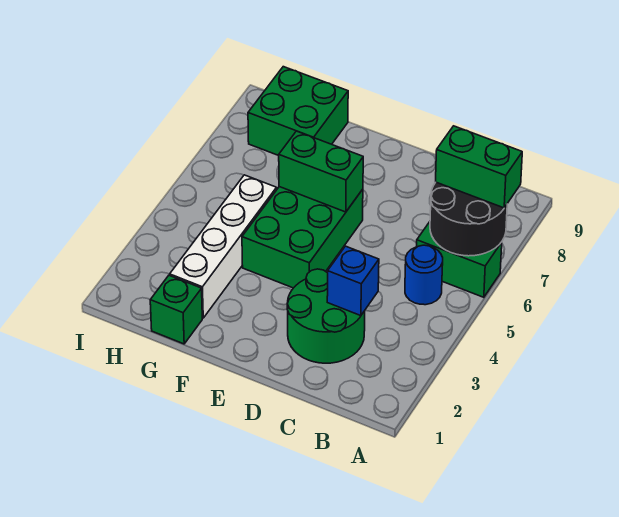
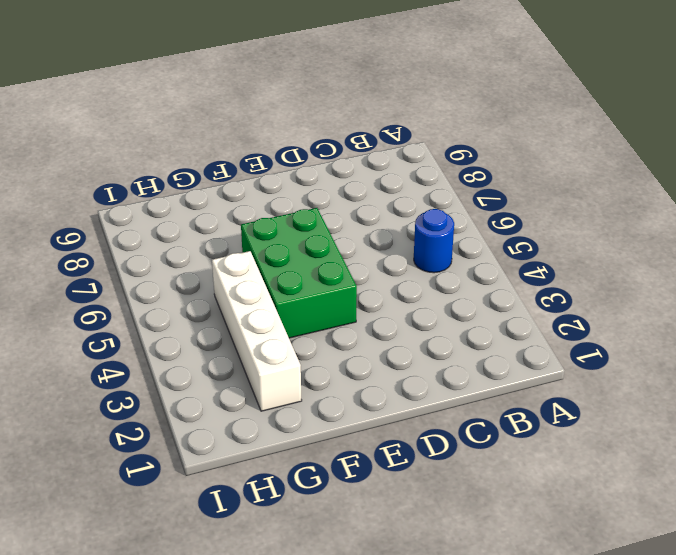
none -> green 1x2 brick [417,222,502,297]
none -> green 2x2 round brick [287,269,365,363]

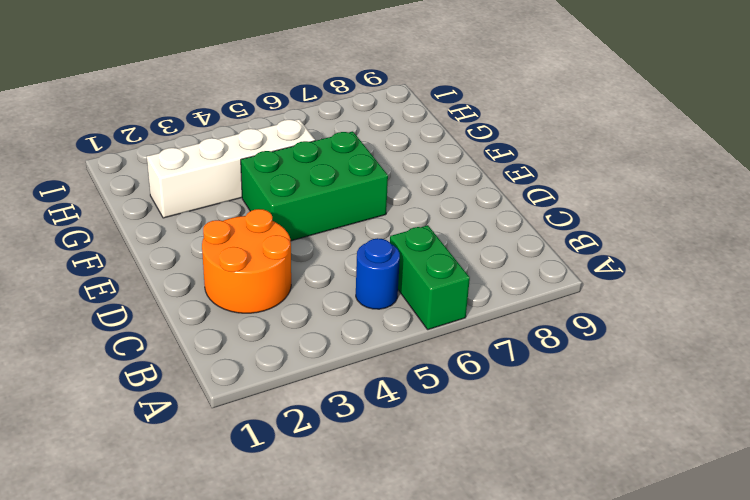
orange 2x2 round brick [202,209,291,313] -> green 2x2 round brick [287,269,365,363]
none -> green 1x1 brick [150,275,202,344]
none -> green 2x2 brick [248,67,348,156]

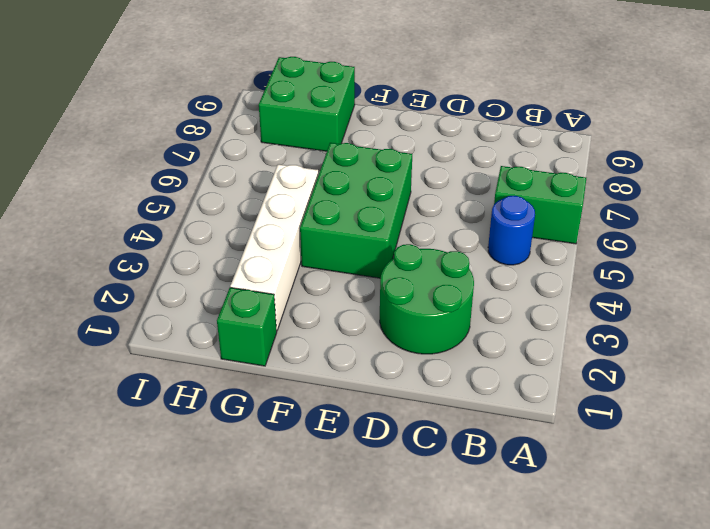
none -> black 2x2 round brick [430,182,507,256]
none -> blue 1x1 brick [327,246,379,316]

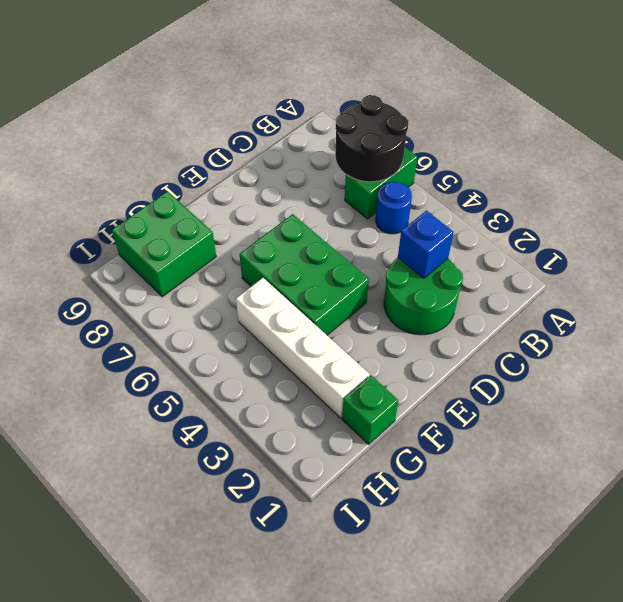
none -> green 1x2 brick [279,131,363,212]
none -> green 1x2 brick [436,126,522,208]

